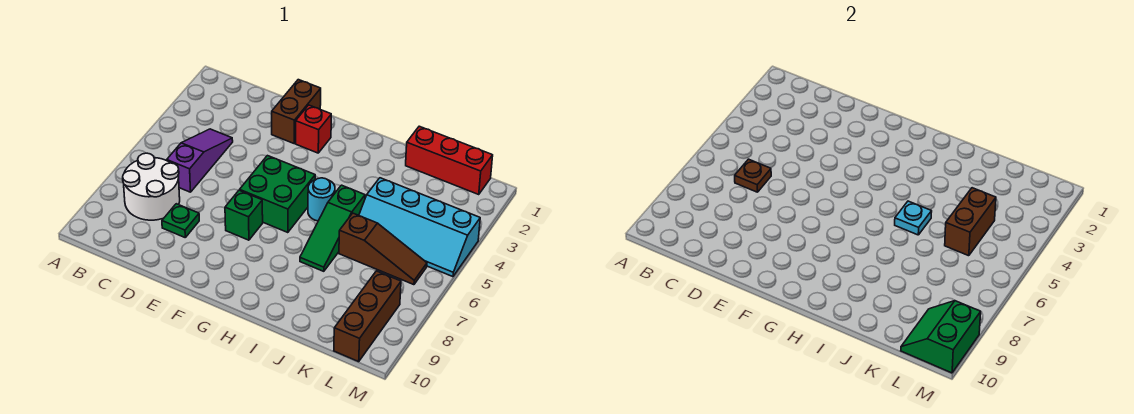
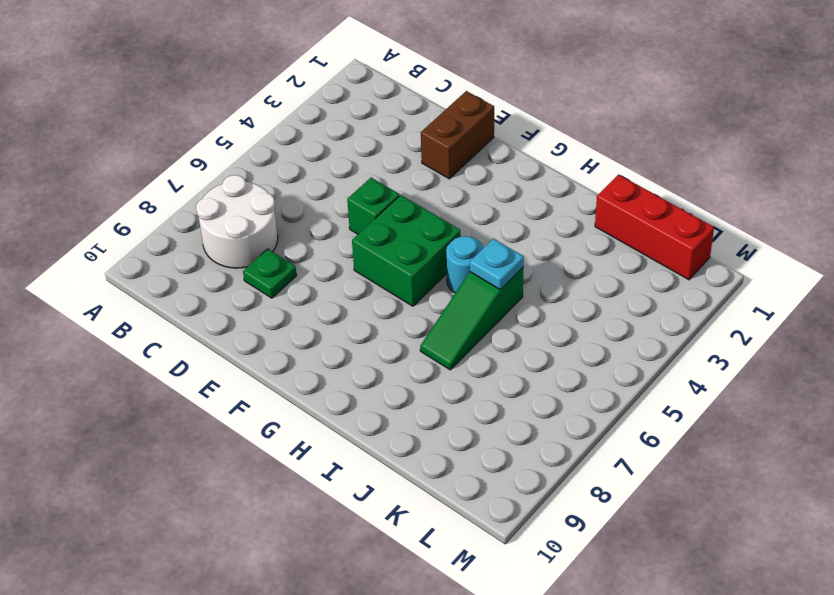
green 1x1 brick [347,178,399,234] -> green 1x1 brick moved to [225,190,263,240]
none -> purple 1x3 slope [167,129,233,192]
none -> red 1x1 brick [296,105,331,153]
none -> cyan 2x4 slope [359,178,480,277]

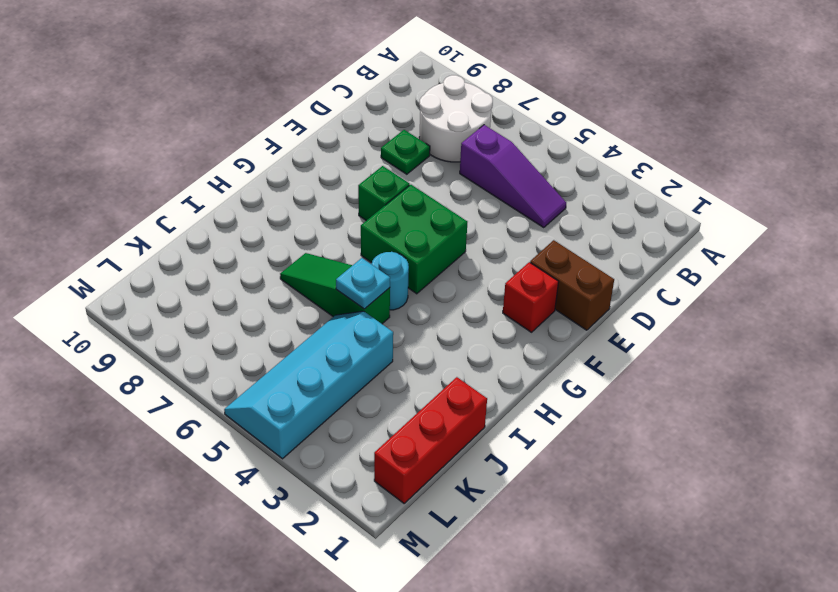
none -> brown 1x3 slope [339,213,427,285]
none -> brown 1x3 brick [334,271,401,362]
none -> brown 1x1 plate [735,159,771,192]

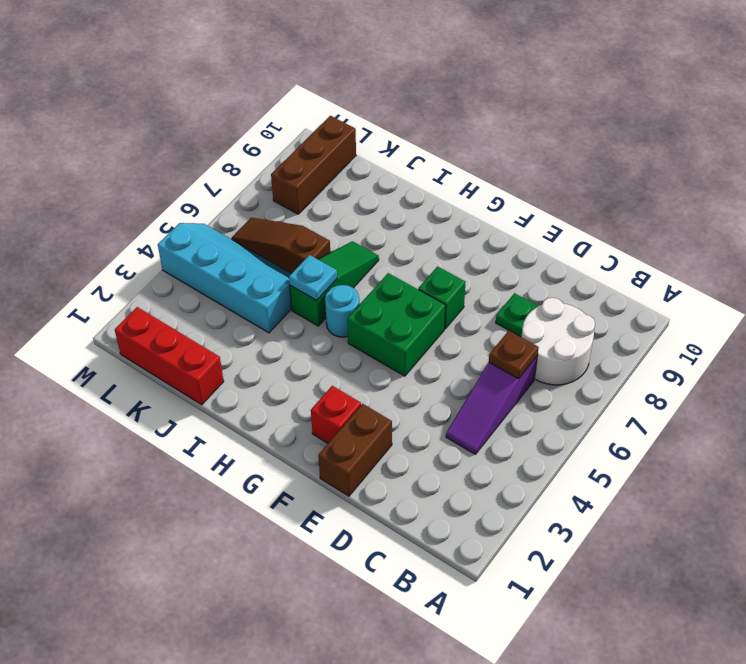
none -> brown 1x2 brick [945,188,996,256]
none -> green 2x2 slope [901,301,981,373]

